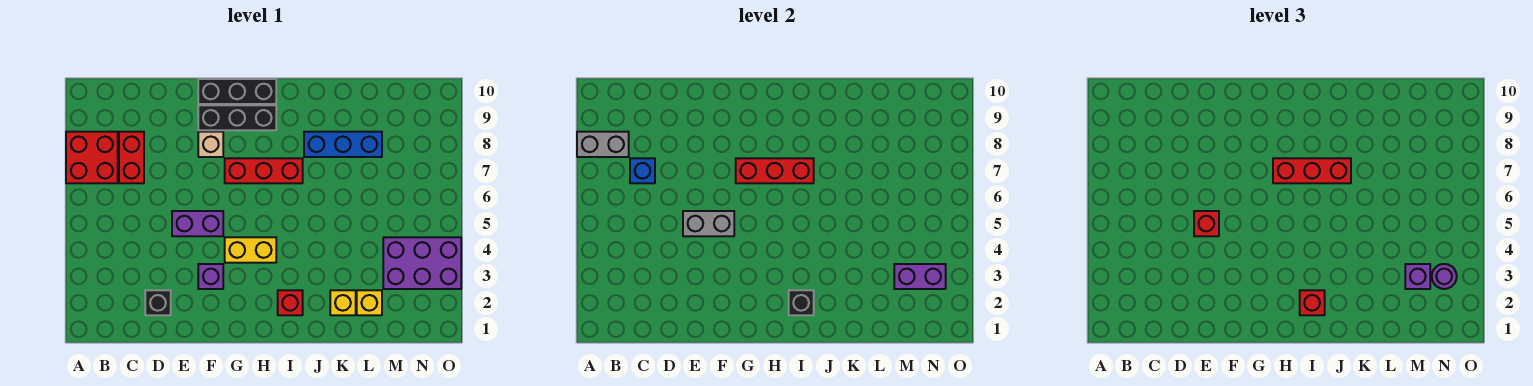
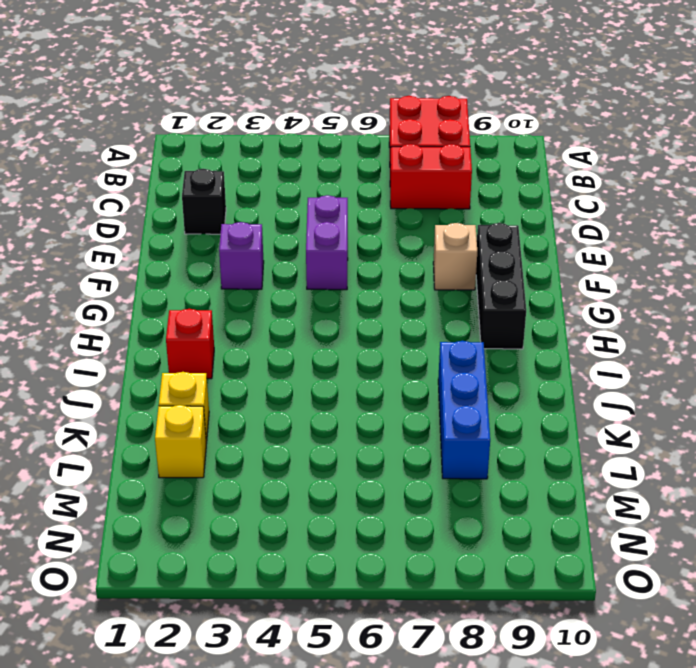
none -> black 1x3 brick [198,79,276,104]
none -> yellow 1x2 brick [225,237,276,263]
none -> red 1x3 brick [225,158,303,183]

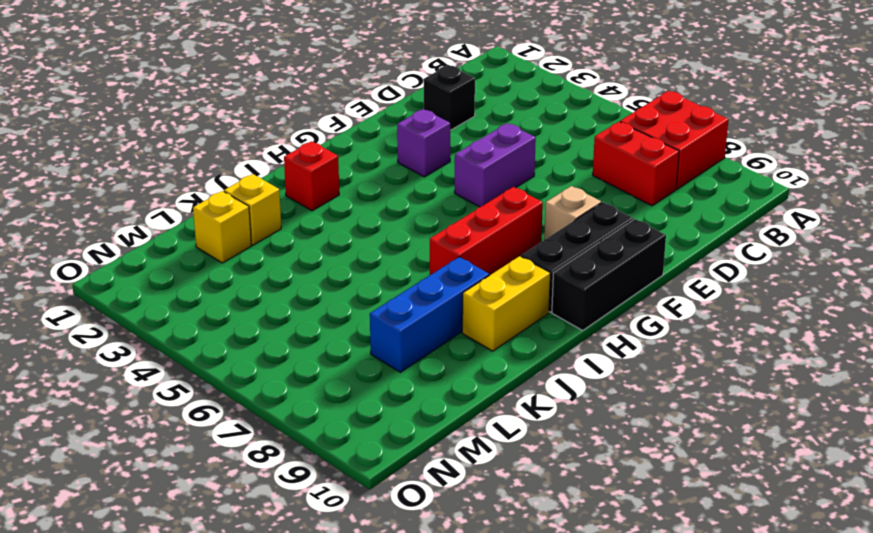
yellow 1x2 brick [462,256,550,351] -> yellow 1x2 brick moved to [225,237,276,263]
none -> purple 2x3 brick [383,237,461,289]
none -> grey 1x2 brick [577,132,629,157]
none -> blue 1x1 brick [630,158,655,183]

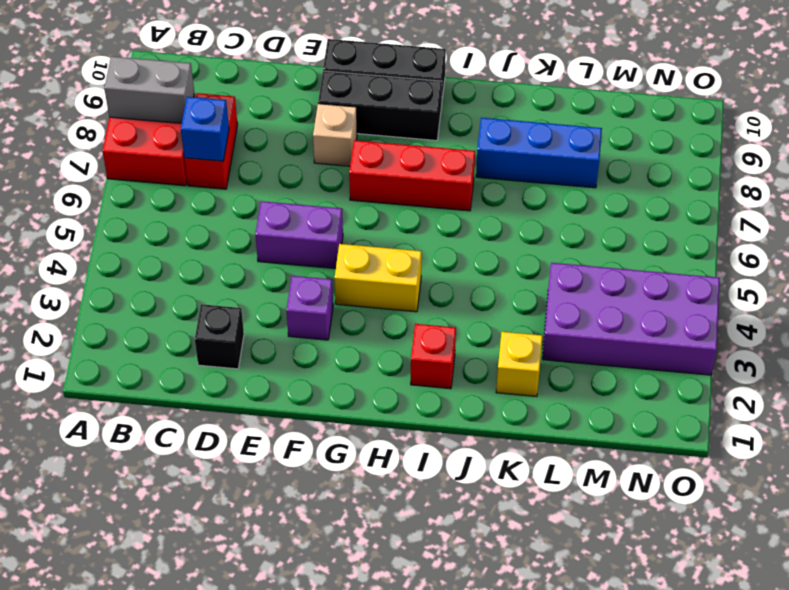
purple 2x4 brick [542,263,720,375] -> purple 2x3 brick [383,237,461,289]
none -> yellow 1x1 brick [357,290,382,315]
none -> grey 1x2 brick [683,211,734,236]
none -> red 1x3 brick [736,158,814,183]

